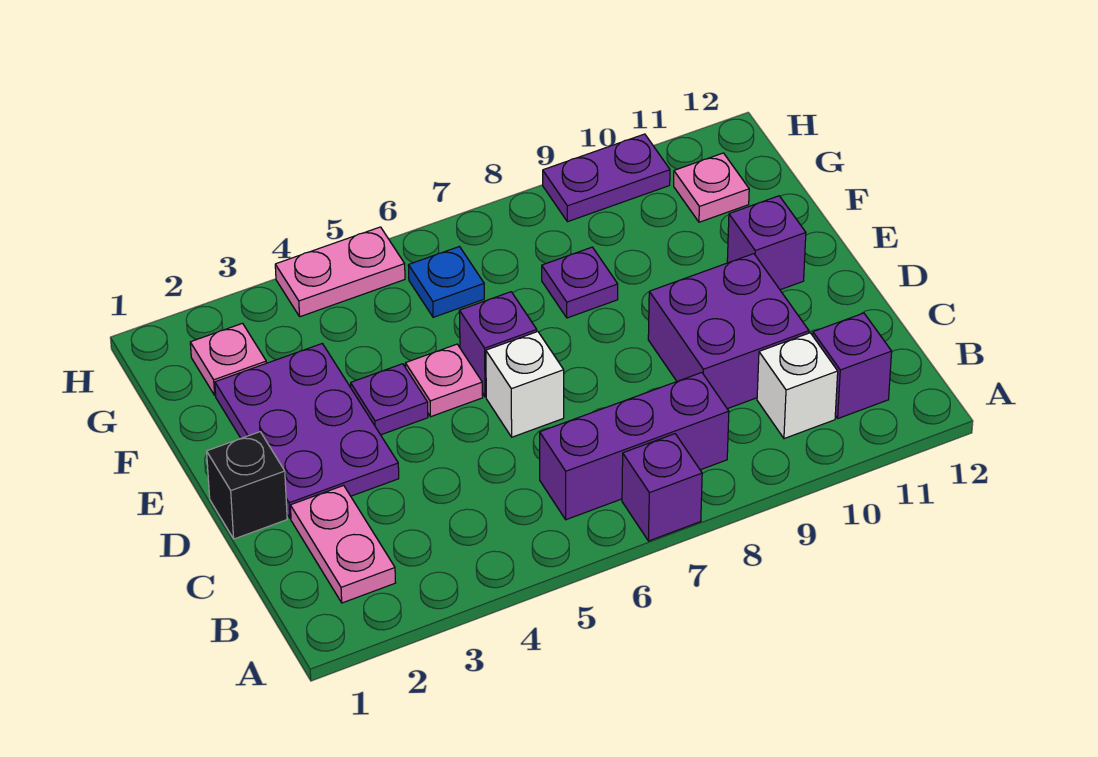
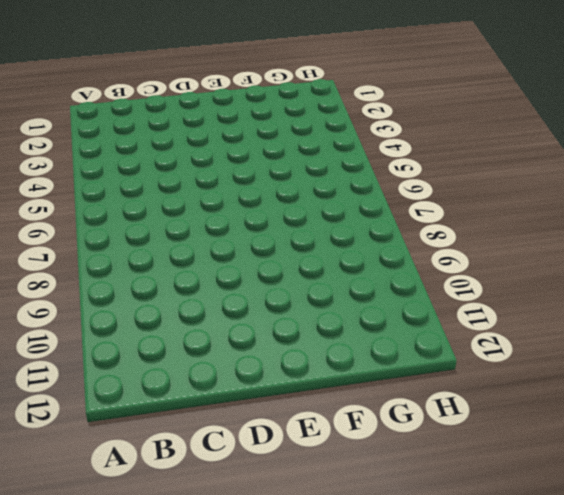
none -> purple 1x1 brick [622,434,702,541]
none -> pink 1x2 plate [290,485,396,603]
none -> purple 1x3 brick [540,373,729,520]

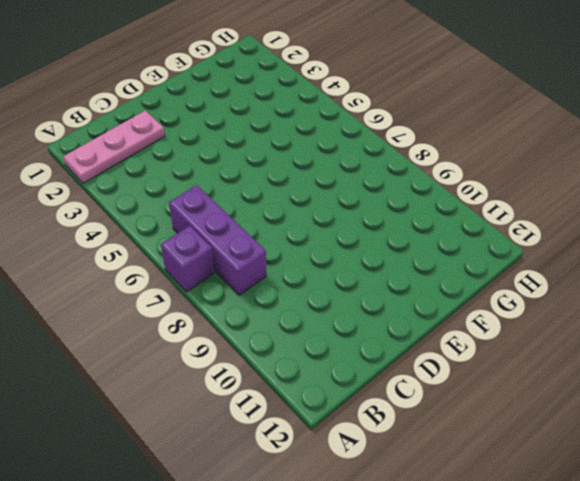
pink 1x3 plate [63,111,165,184] -> pink 1x2 plate [290,485,396,603]
none -> white 1x1 brick [757,333,838,439]
none -> purple 1x1 brick [813,313,892,418]
none -> purple 2x2 brick [648,254,809,409]

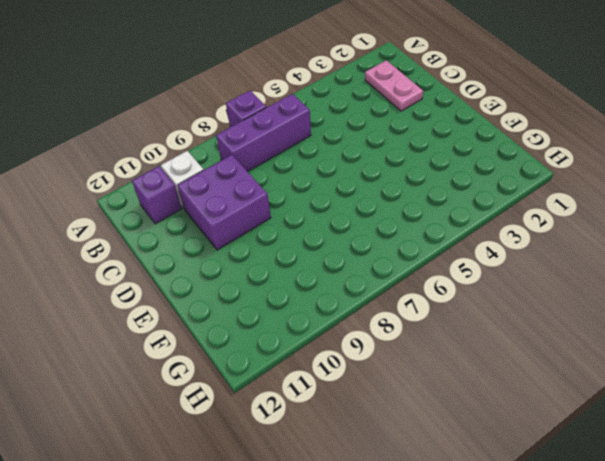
none -> black 1x1 brick [207,432,287,539]
none -> purple 2x3 plate [215,344,399,518]
none -> white 1x1 brick [486,332,564,437]

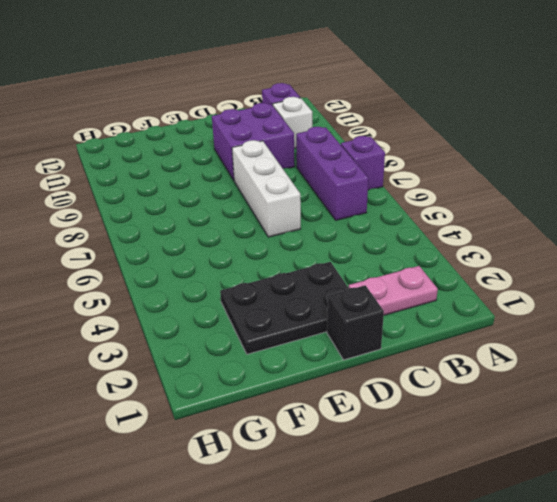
black 2x3 plate [220,262,349,354] -> purple 2x3 plate [215,344,399,518]
white 1x3 brick [232,140,301,237] -> white 1x1 brick [486,332,564,437]
none -> purple 1x1 plate [351,364,428,435]
none -> pink 1x1 plate [405,344,483,417]
none -> purple 1x1 brick [459,292,537,397]

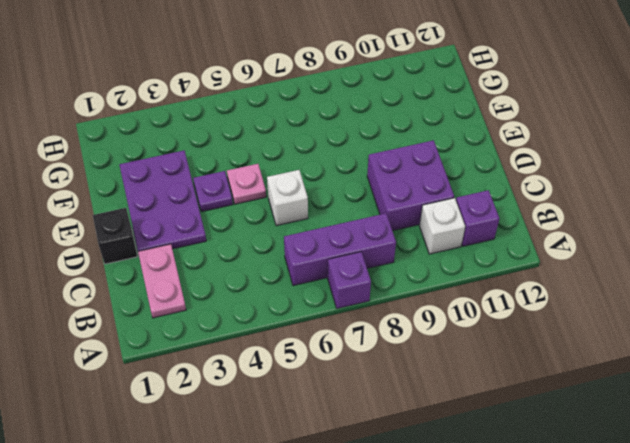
none -> purple 1x1 brick [459,292,537,397]
none -> purple 1x1 brick [727,196,806,290]
none -> purple 1x1 plate [542,247,618,318]

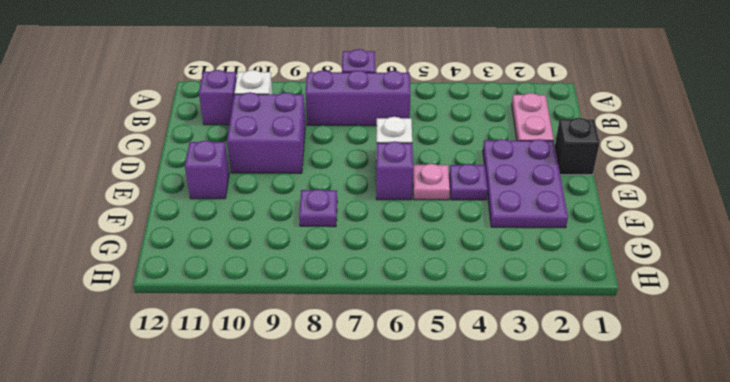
none -> pink 1x1 plate [190,323,266,395]
none -> blue 1x1 plate [408,247,484,317]
none -> pink 1x1 plate [674,153,749,222]

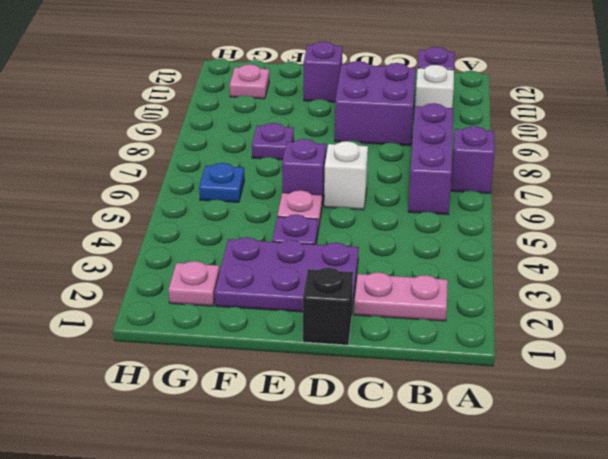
none -> pink 1x2 plate [275,227,405,317]
none -> purple 1x2 plate [543,134,670,222]

